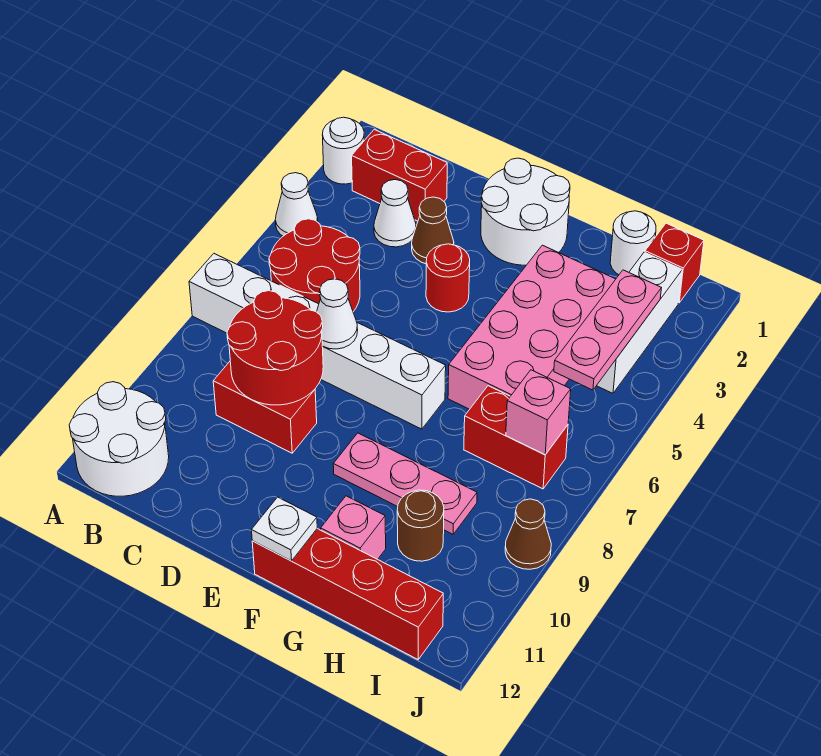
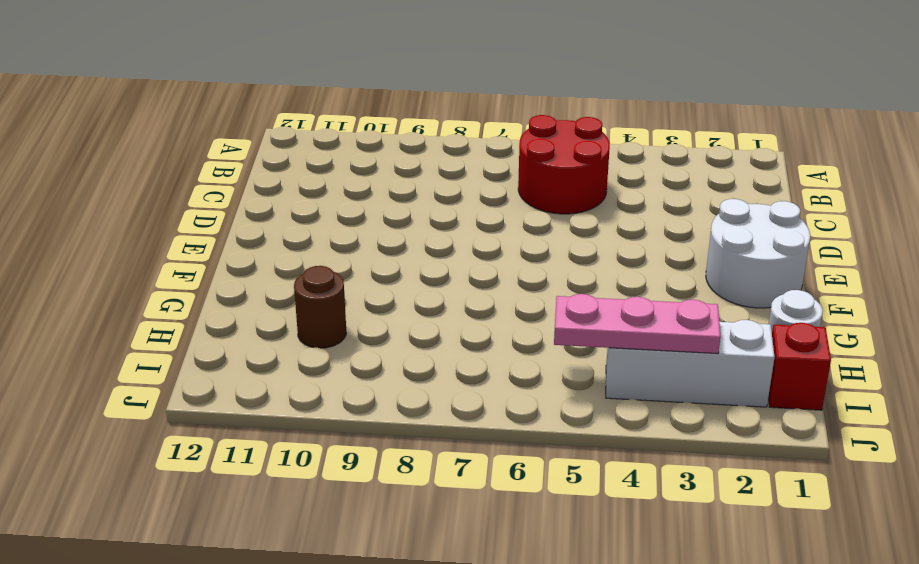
none -> white 1x1 round brick [322,117,364,184]
none -> white 1x1 cone [275,173,318,236]
none -> white 1x6 brick [189,254,446,429]

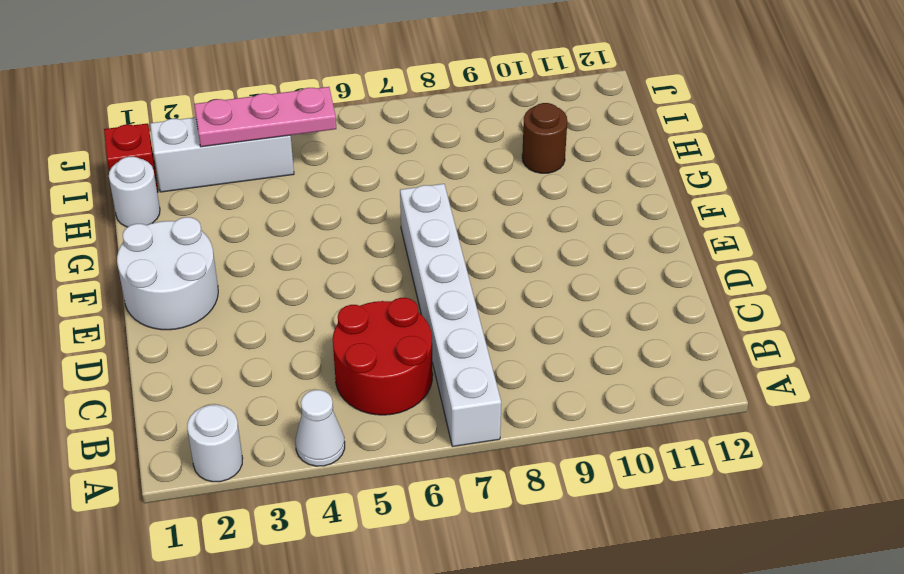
none -> white 2x2 round brick [69,382,169,496]
none -> red 1x2 brick [352,129,447,221]
none -> white 1x1 cone [374,180,416,247]

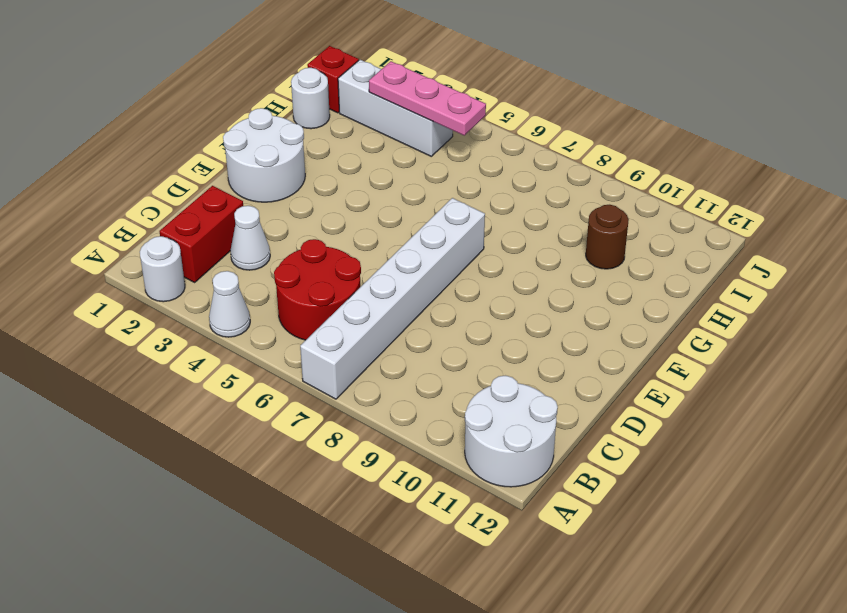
none -> red 1x2 brick [213,362,317,453]
none -> brown 1x1 cone [412,197,454,264]
none -> red 1x1 round brick [426,244,470,312]

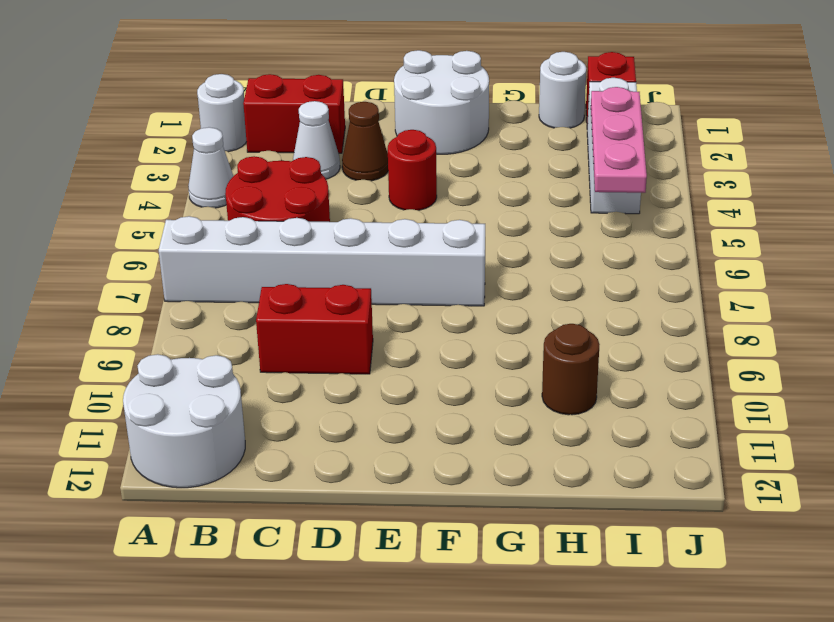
none -> pink 1x3 plate [333,433,477,534]
none -> red 1x4 brick [252,529,443,659]
none -> pink 2x4 brick [448,245,616,409]

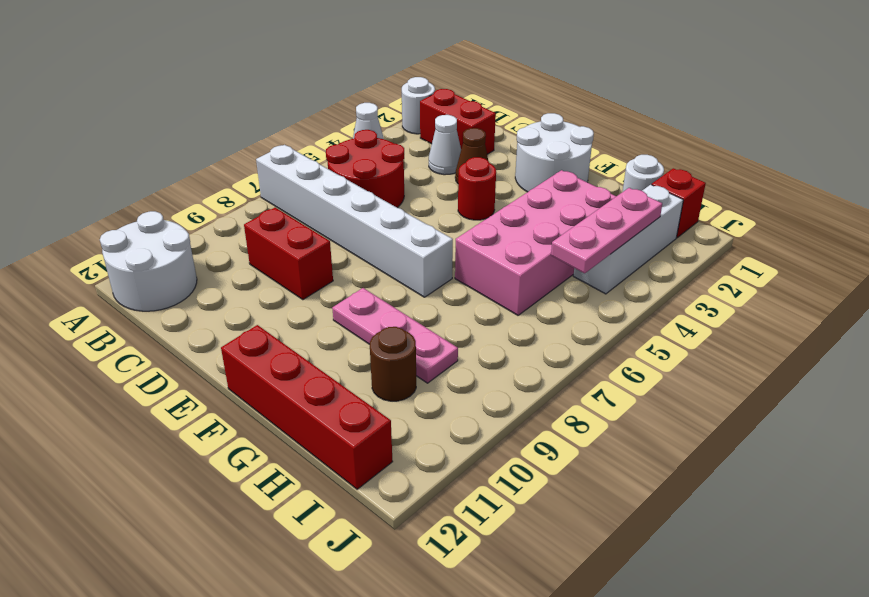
none -> pink 1x1 brick [321,496,386,559]
none -> red 1x2 brick [464,386,568,489]
none -> brown 1x1 cone [505,499,551,569]

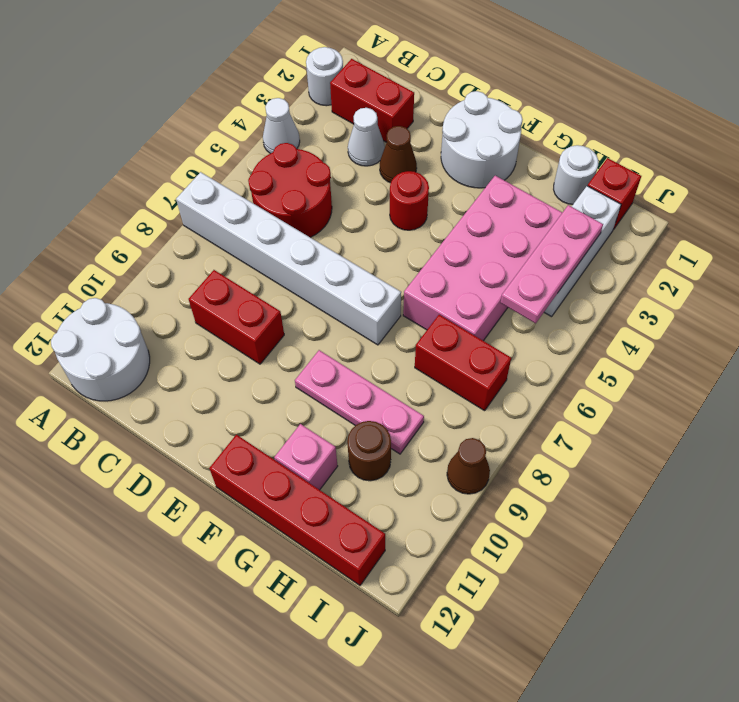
none -> red 2x2 round brick [227,291,323,405]
none -> white 1x1 cone [317,279,358,349]
none -> white 1x1 plate [251,497,317,561]

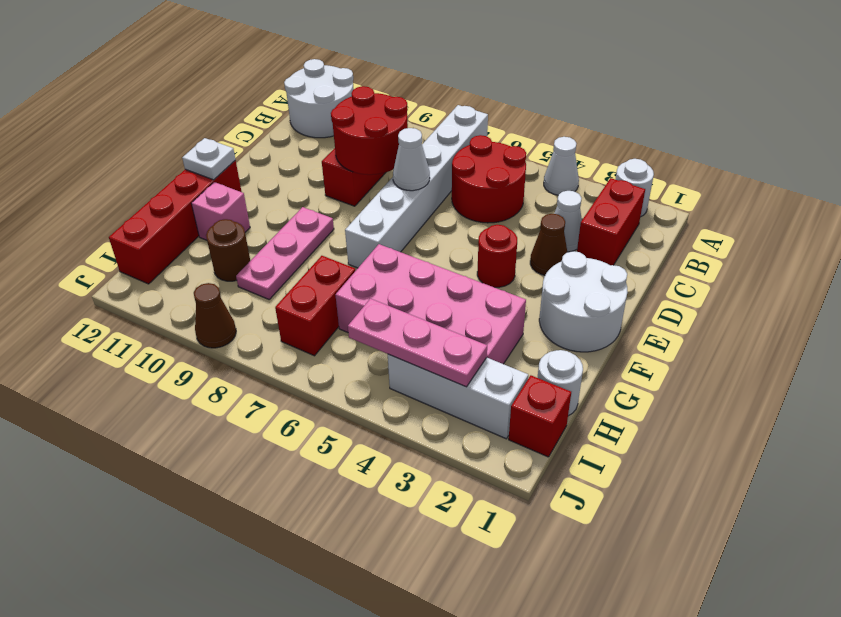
none -> pink 1x1 brick [506,370,571,455]

